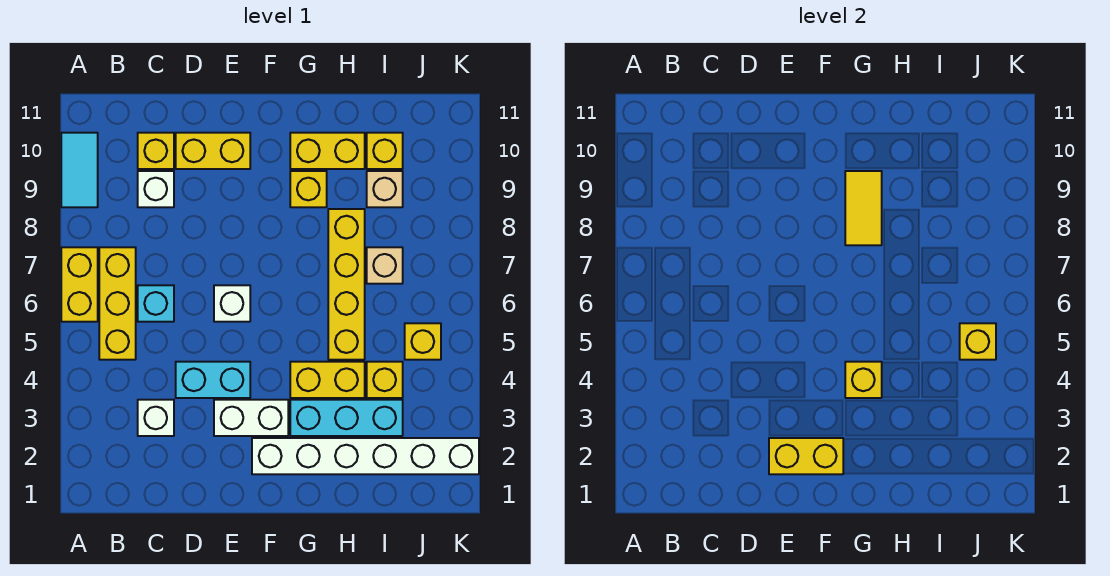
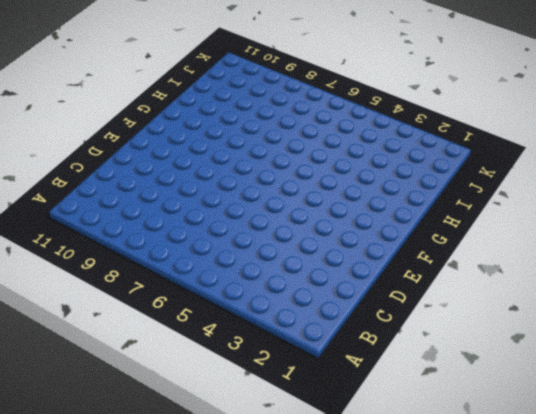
none -> yellow 1x2 brick [61,247,98,322]
none -> cyan 1x2 tile [61,133,98,207]
none -> yellow 1x3 brick [99,247,136,360]

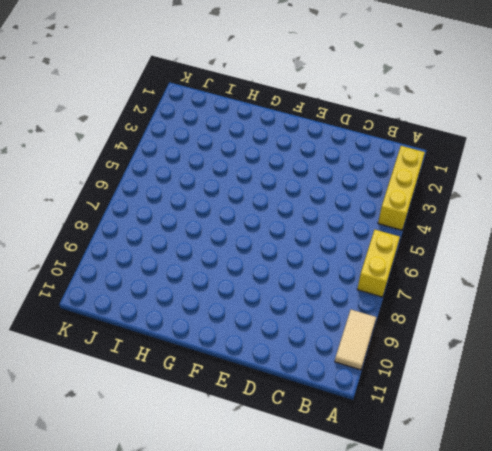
yellow 1x3 brick [378,146,425,230] -> yellow 1x3 brick moved to [99,247,136,360]
tan 1x2 tile [335,310,376,370] -> cyan 1x2 tile [61,133,98,207]
none -> white 1x1 brick [138,400,174,436]
none -> cyan 1x1 brick [138,285,174,322]
none -> white 1x1 brick [138,171,174,207]

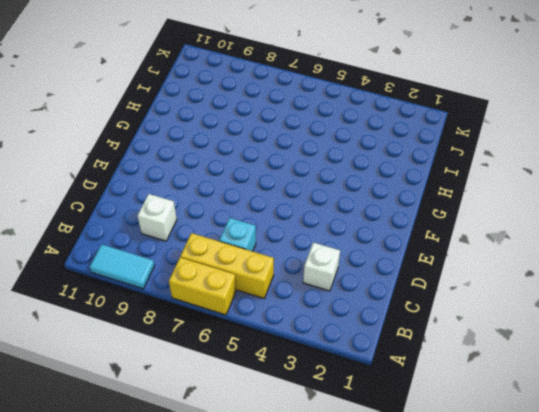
none -> yellow 1x1 brick [138,133,174,169]
none -> cyan 1x2 brick [176,362,250,398]
none -> yellow 1x2 brick [176,133,250,169]

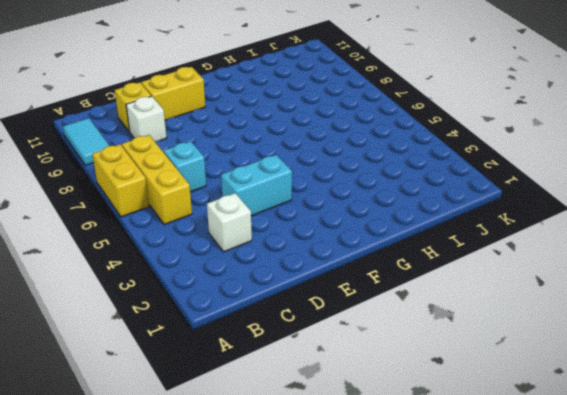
none -> white 1x2 brick [214,400,288,436]
none -> white 1x1 brick [214,285,250,322]
none -> white 1x6 brick [252,438,479,474]

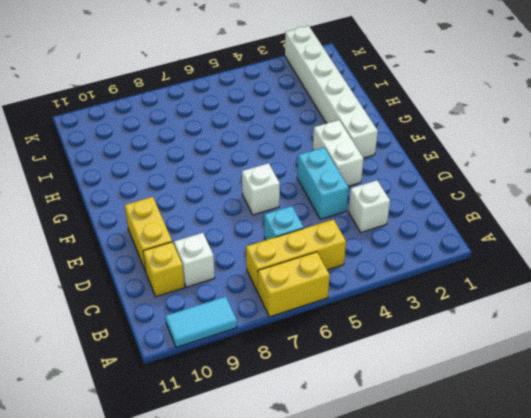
none -> cyan 1x3 brick [290,400,403,436]
none -> yellow 1x2 brick [290,362,365,398]
none -> yellow 1x1 brick [290,171,327,207]

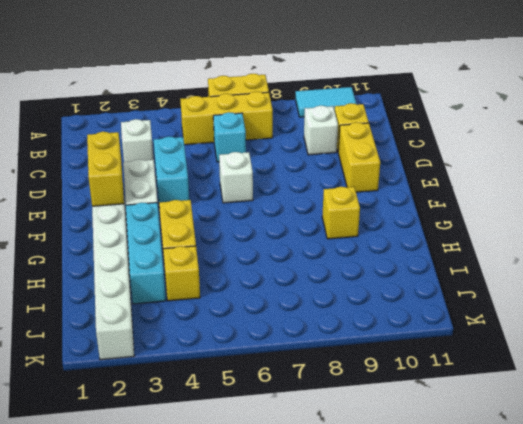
none -> yellow 1x2 brick [290,133,365,169]
none -> yellow 1x4 brick [328,209,365,360]
none -> tan 1x1 brick [367,247,403,284]

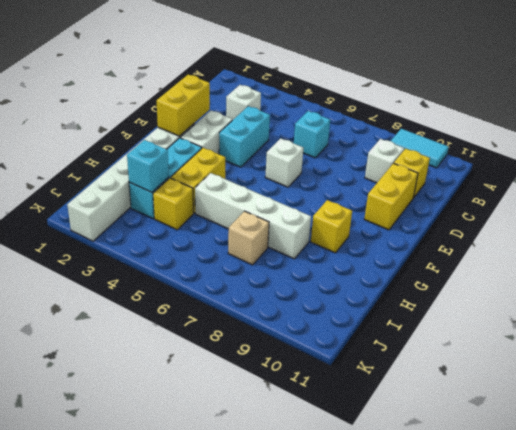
white 1x4 brick [195,173,311,259] -> yellow 1x4 brick [328,209,365,360]
cyan 1x1 brick [127,140,169,192] -> none
none -> yellow 1x2 brick [61,247,98,322]
none -> yellow 1x3 brick [99,247,136,360]
none -> yellow 1x2 brick [290,133,365,169]

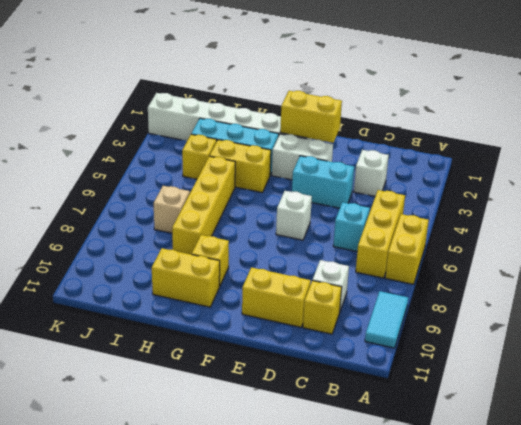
none -> tan 1x1 brick [367,171,403,207]
none -> yellow 1x1 brick [367,133,403,169]
none -> yellow 1x1 brick [405,323,441,360]

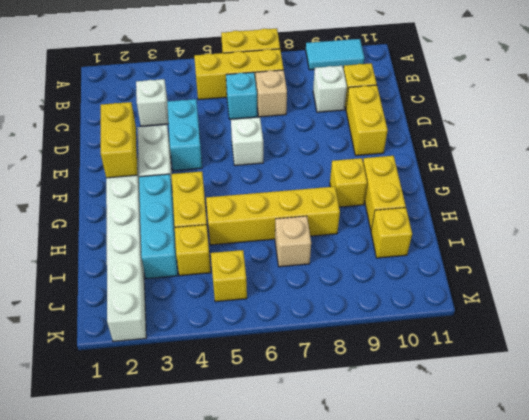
tan 1x1 brick [256,70,287,117] -> tan 1x1 brick moved to [367,171,403,207]
none -> yellow 1x1 brick [845,362,882,398]
none -> yellow 1x2 tile [845,171,882,245]
none -> yellow 1x1 brick [960,323,996,360]

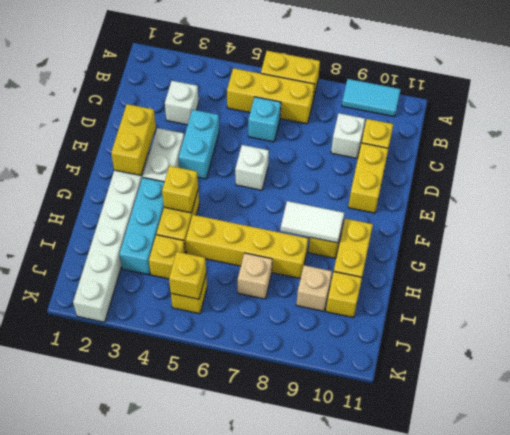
white 1x2 tile [281,201,344,243] -> yellow 1x2 tile [845,171,882,245]

